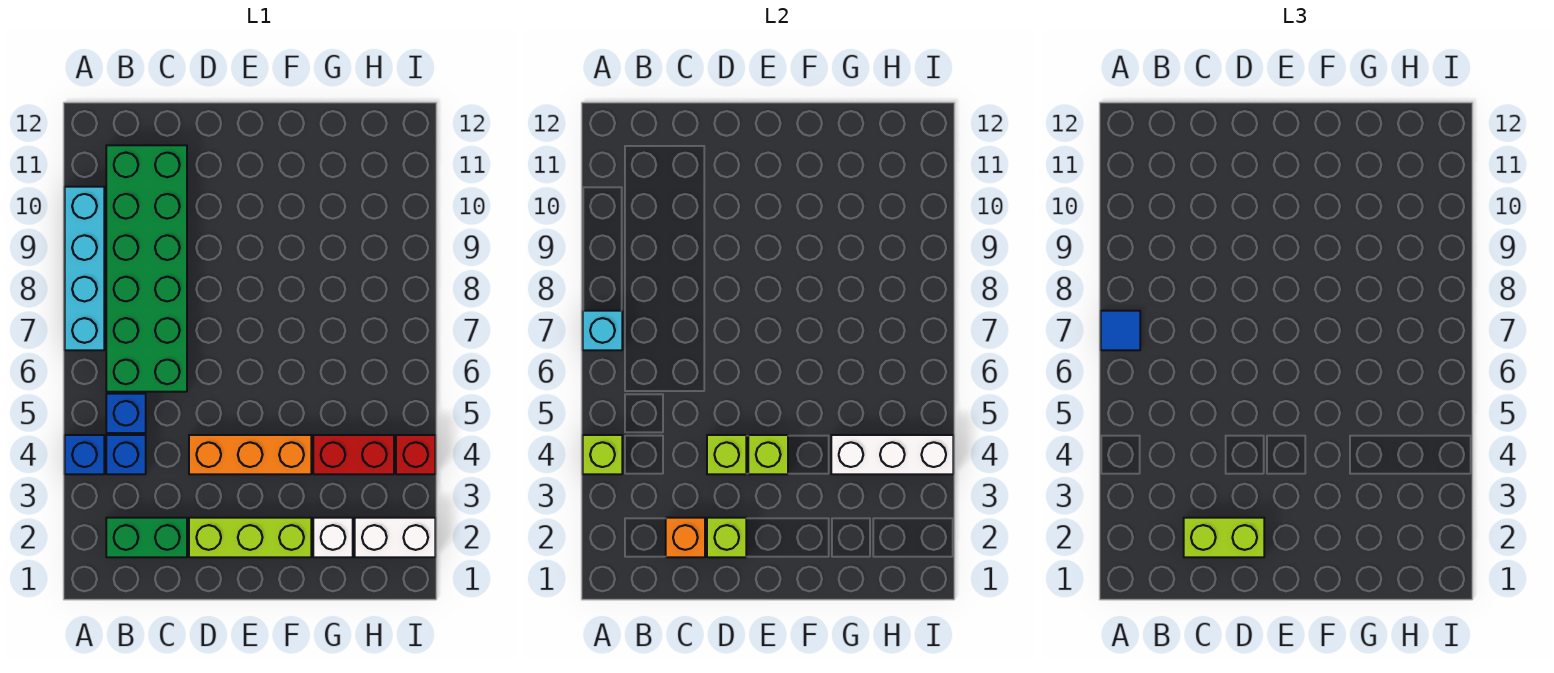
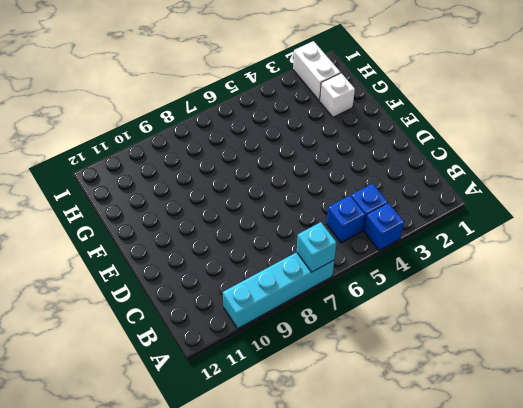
none -> green 1x2 brick [106,518,187,557]
none -> green 2x6 brick [106,145,187,392]
none -> lime 1x3 brick [189,518,311,557]

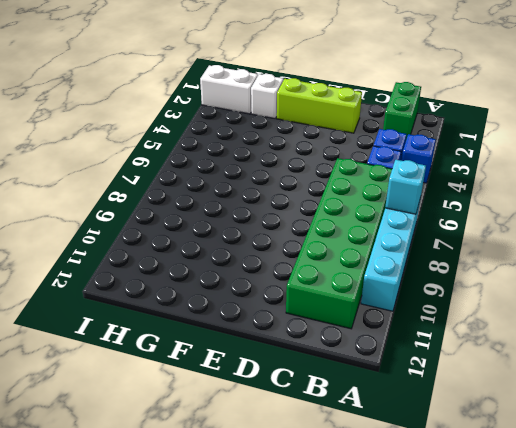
green 1x2 brick [383,82,421,139] -> green 1x2 brick turned to [106,518,187,557]
none -> orange 1x3 brick [189,435,311,474]
none -> red 1x2 brick [313,435,394,474]
none -> red 1x1 brick [396,435,435,474]

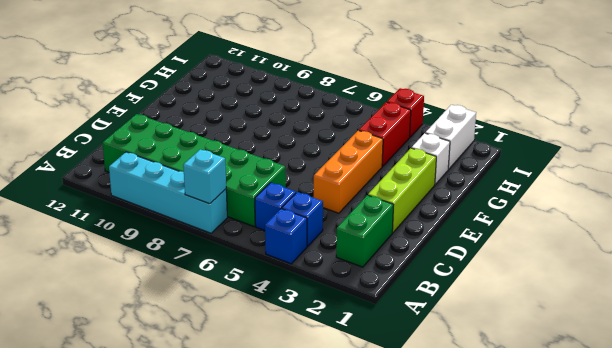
none -> lime 1x1 brick [583,435,622,474]
none -> orange 1x1 brick [666,518,705,557]
none -> lime 1x1 brick [707,518,746,557]

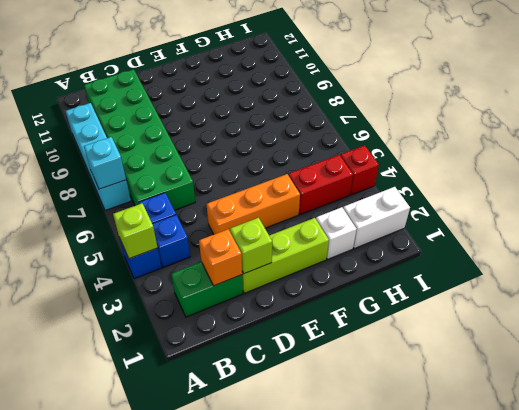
none -> lime 1x1 brick [707,435,746,474]
none -> lime 1x1 brick [748,435,788,474]
none -> white 1x3 brick [831,435,953,474]

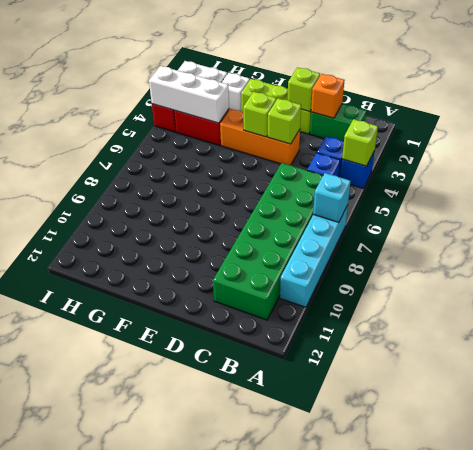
none -> blue 1x1 tile [1101,311,1140,350]
none -> lime 1x2 brick [1184,518,1264,557]

